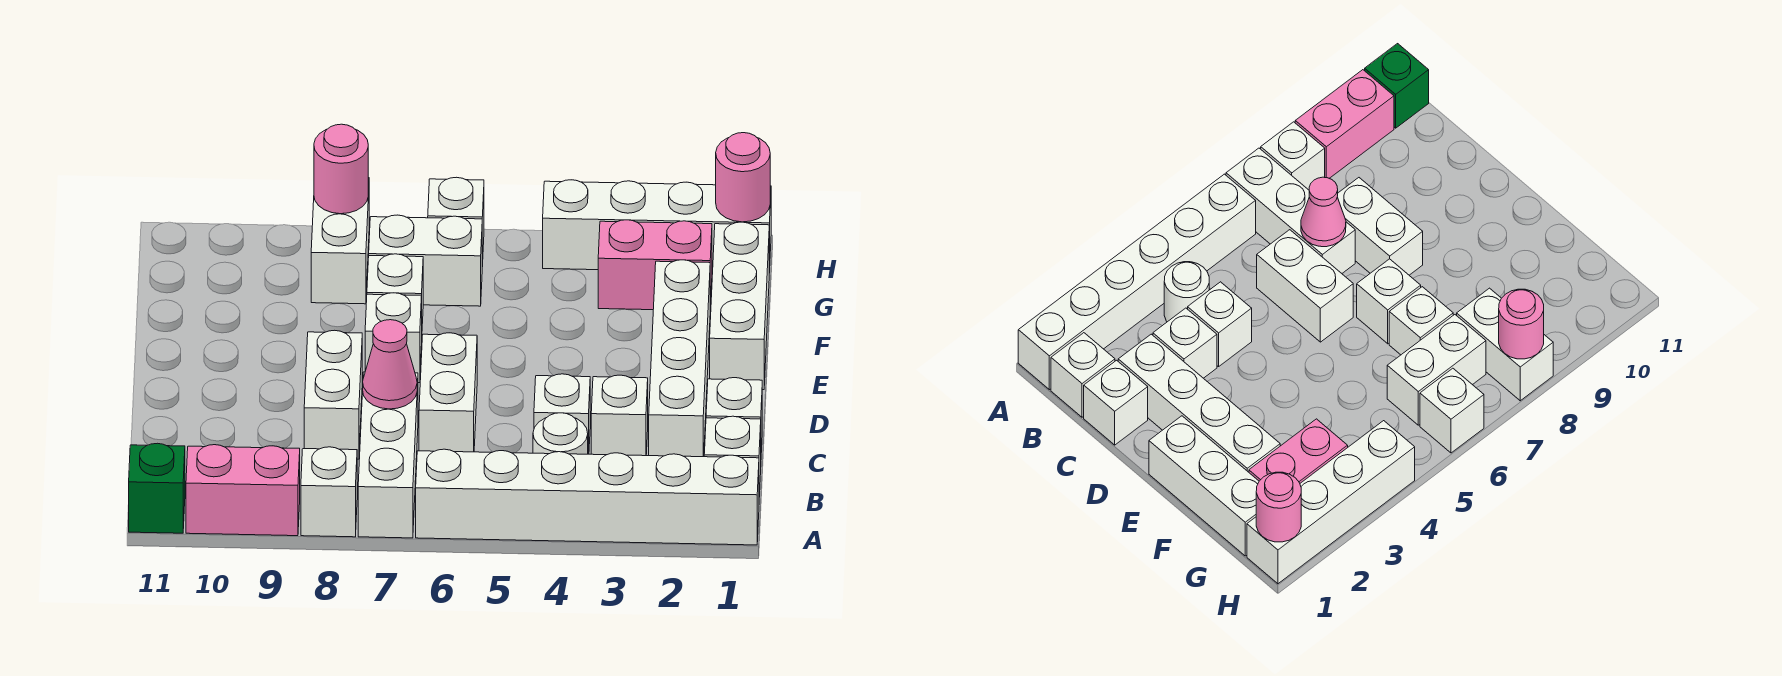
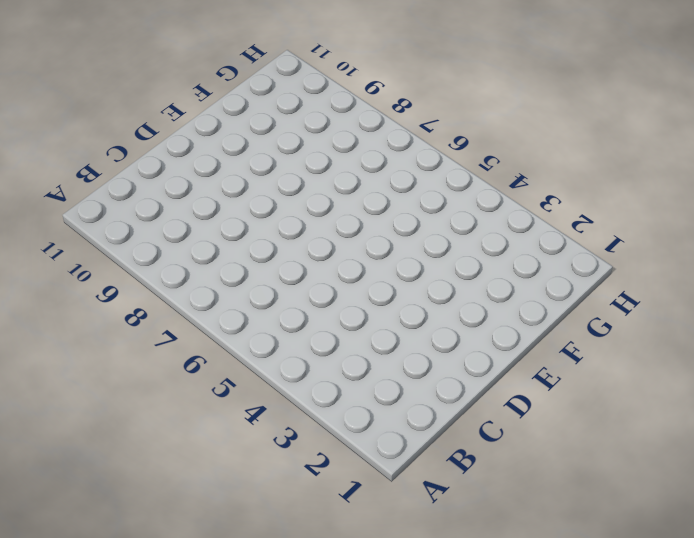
none -> white 1x6 brick [416,449,759,545]
none -> white 1x3 brick [358,372,418,538]
none -> white 1x1 brick [301,447,357,537]

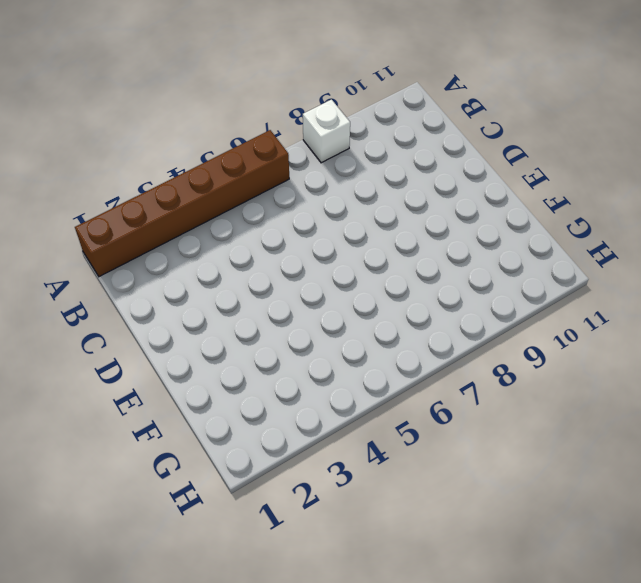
brown 1x6 brick [75,130,289,277] -> white 1x6 brick [416,449,759,545]
none -> white 1x3 brick [358,372,418,538]
none -> pink 1x2 brick [186,445,300,536]
none -> green 1x1 brick [129,443,185,533]

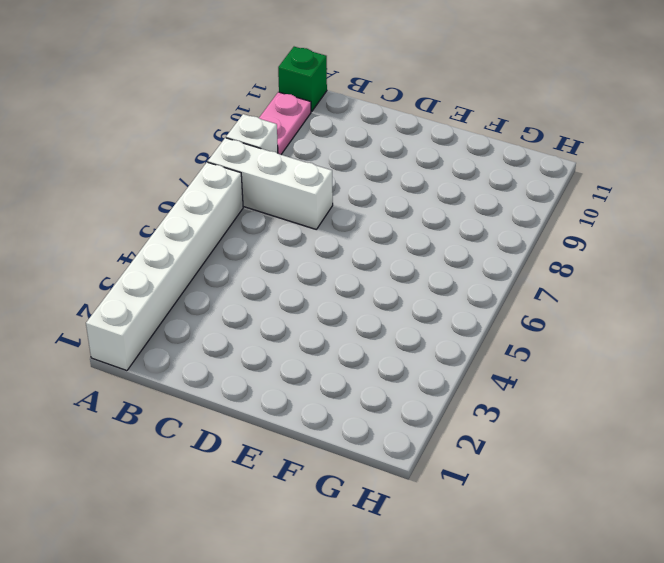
pink 1x2 plate [259,92,311,155] -> pink 1x2 brick [186,445,300,536]
none -> white 1x1 brick [704,416,761,497]
none -> white 1x1 round brick [533,413,588,454]
none -> white 1x1 brick [706,378,762,453]

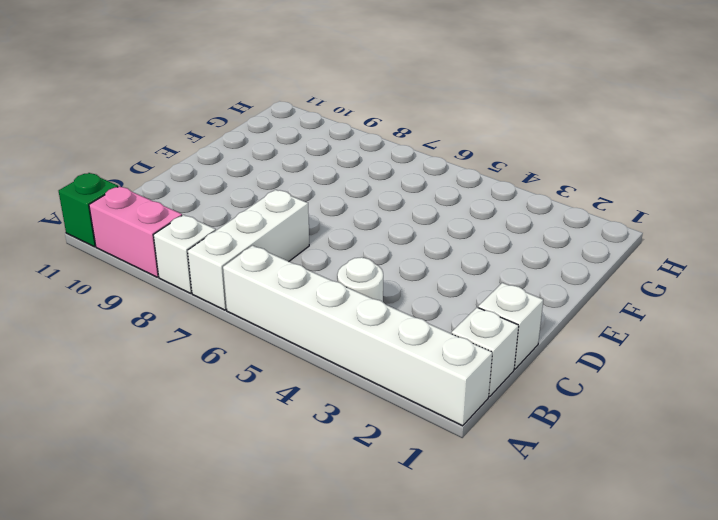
none -> white 1x4 brick [649,260,710,457]
none -> white 1x1 brick [591,375,648,456]
none -> white 1x1 brick [534,374,590,454]

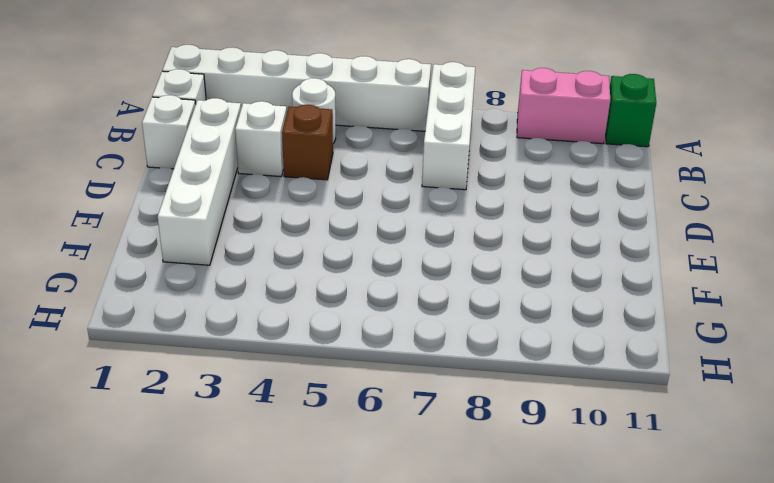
brown 1x1 brick [282,105,333,180] -> white 1x1 brick [534,374,590,454]
none -> white 1x1 brick [301,447,357,537]
none -> white 1x2 brick [419,333,477,452]
none -> white 1x2 brick [304,330,362,459]

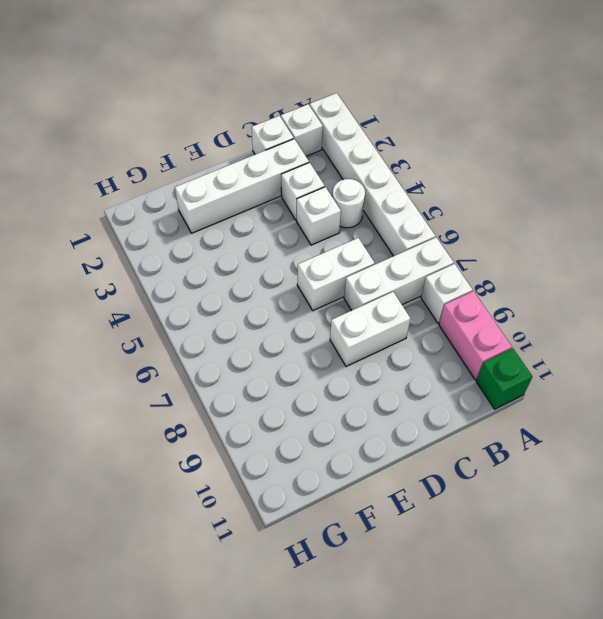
none -> white 1x3 brick [710,222,769,390]
none -> white 1x1 brick [365,293,422,383]
none -> white 1x1 brick [367,254,423,324]

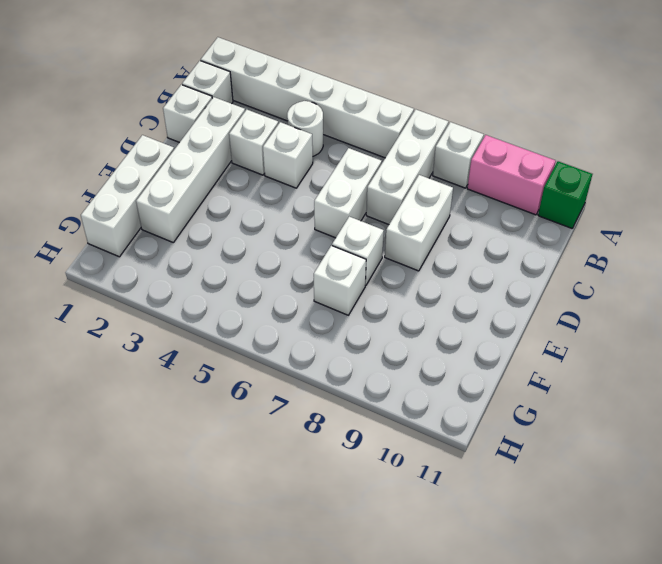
none -> pink 1x2 brick [598,220,712,310]
none -> white 1x2 brick [369,215,482,306]
none -> white 1x2 brick [311,178,369,304]

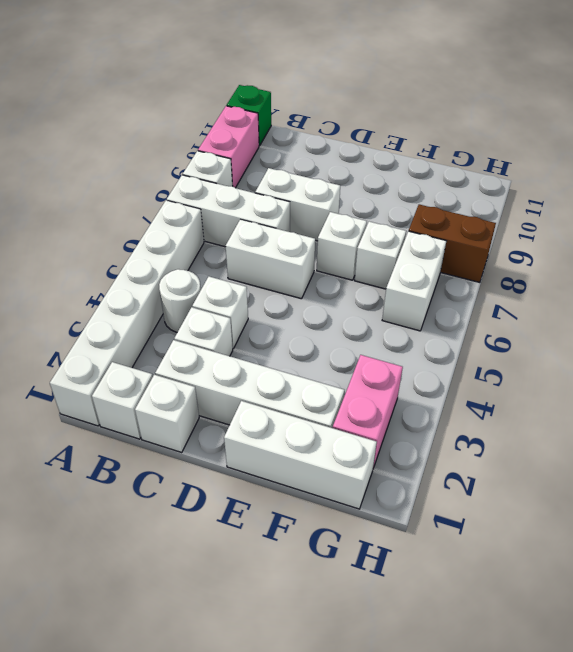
brown 1x2 brick [409,204,496,282] -> white 1x2 brick [311,178,369,304]
none -> white 1x4 brick [543,180,771,273]
none -> white 1x1 brick [428,177,484,267]
none -> pink 1x1 cone [363,320,417,409]

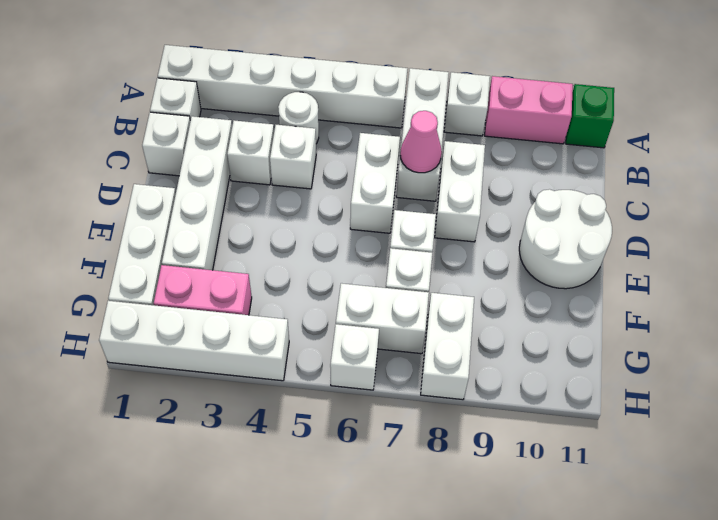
white 2x2 round brick [519,189,612,289] -> none
none -> pink 1x1 round brick [716,133,770,222]
none -> pink 1x1 round brick [314,124,368,214]

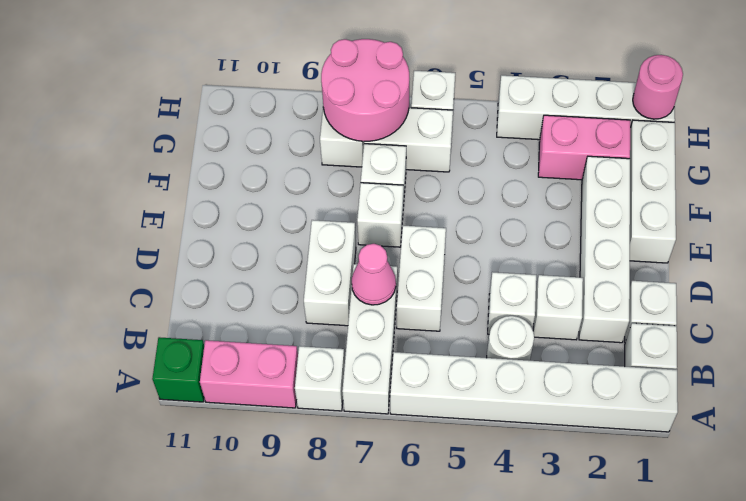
pink 2x2 round brick [321,39,410,141] -> pink 1x1 round brick [314,124,368,214]

